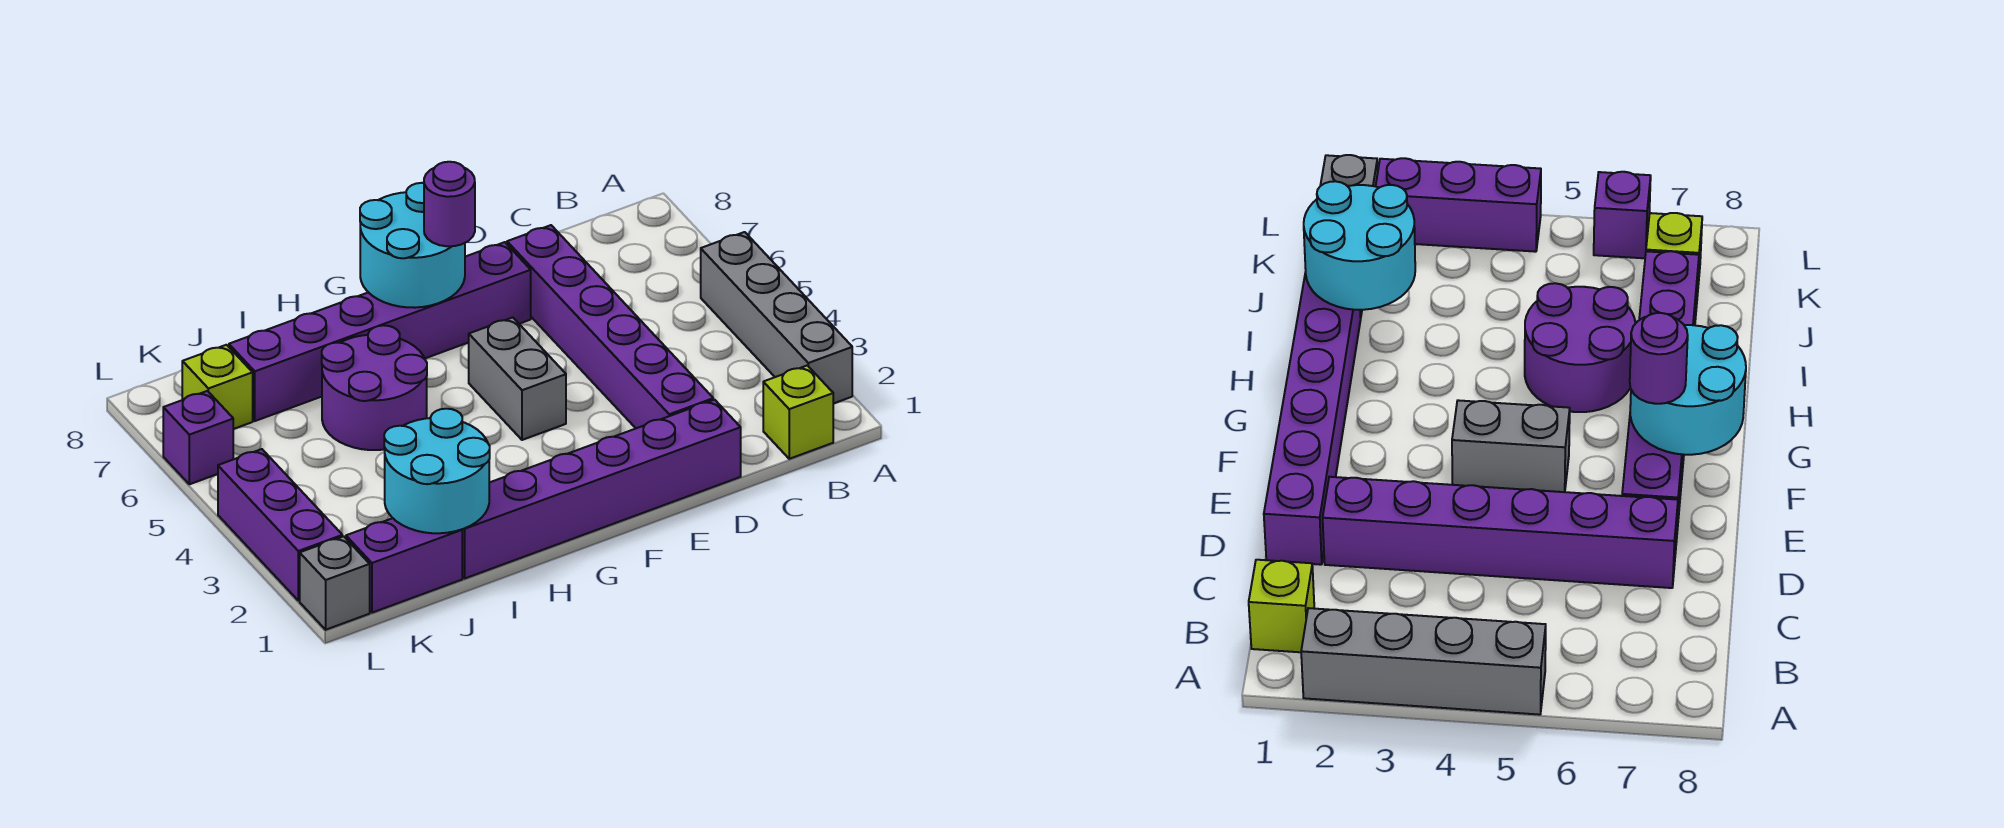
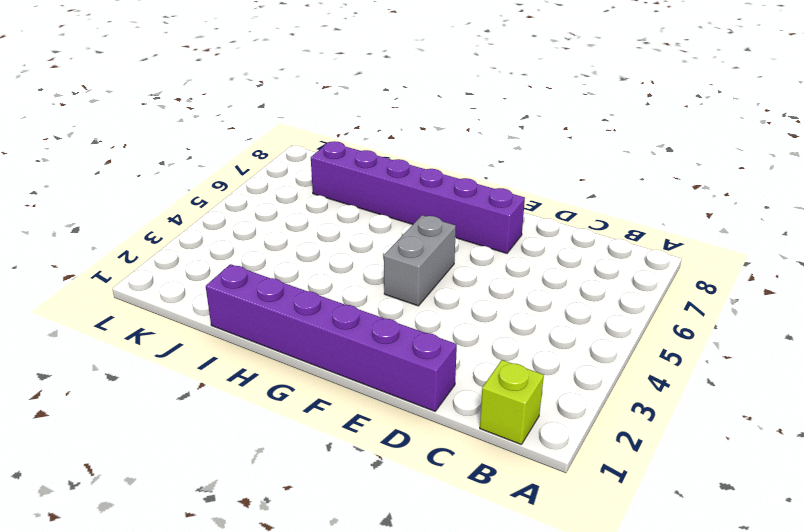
none -> grey 1x4 brick [701,232,852,404]
none -> purple 1x6 brick [507,225,713,428]
none -> purple 2x2 round brick [322,325,427,450]

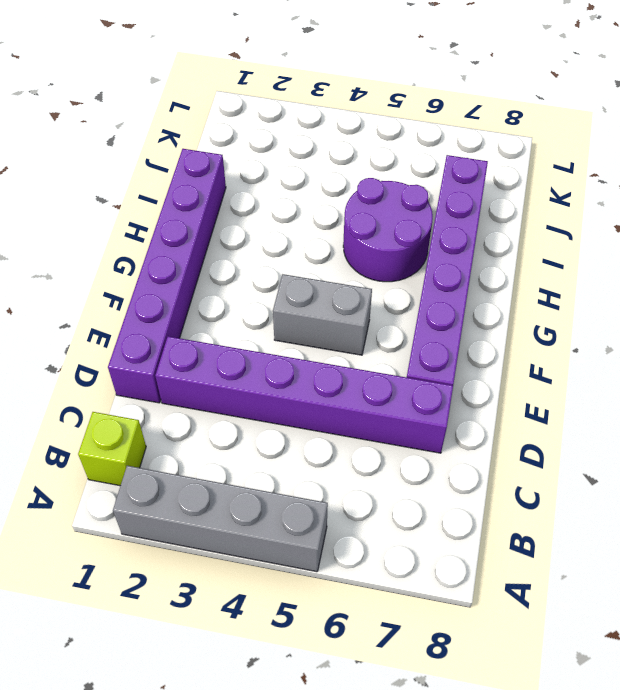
none -> purple 1x2 brick [346,518,462,613]
none -> lime 1x1 brick [182,345,253,429]
none -> grey 1x1 brick [300,536,370,630]

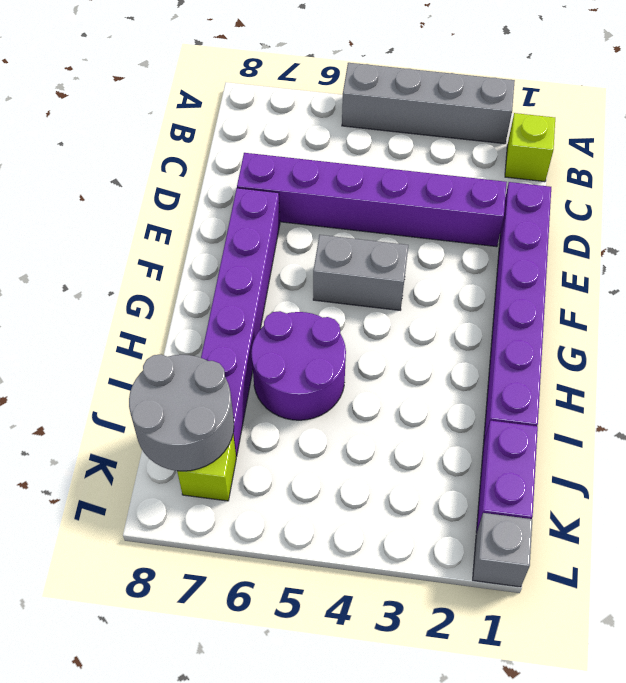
grey 2x2 round brick [129,354,234,471] -> none
none -> purple 1x3 brick [218,449,342,601]
none -> purple 1x1 brick [163,391,233,484]
none -> cyan 2x2 round brick [360,183,465,308]

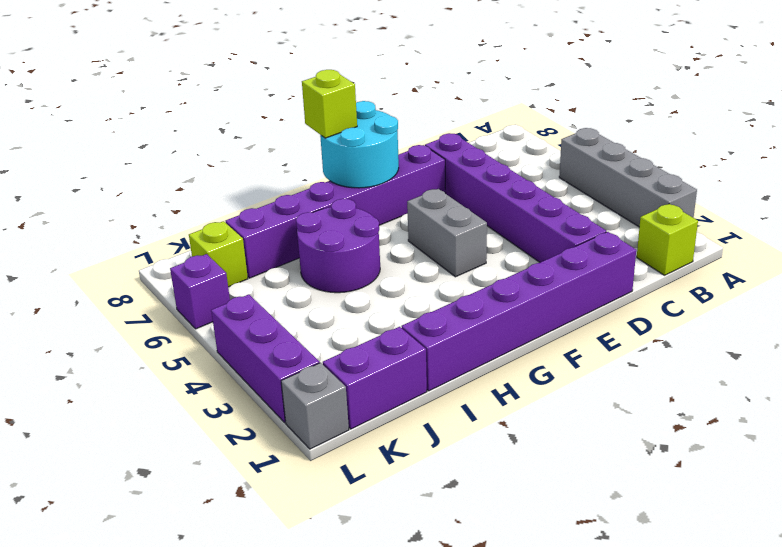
lime 1x1 brick [302,70,357,138] -> none
none -> cyan 2x2 round brick [384,409,490,533]
none -> purple 1x1 round brick [424,162,475,246]

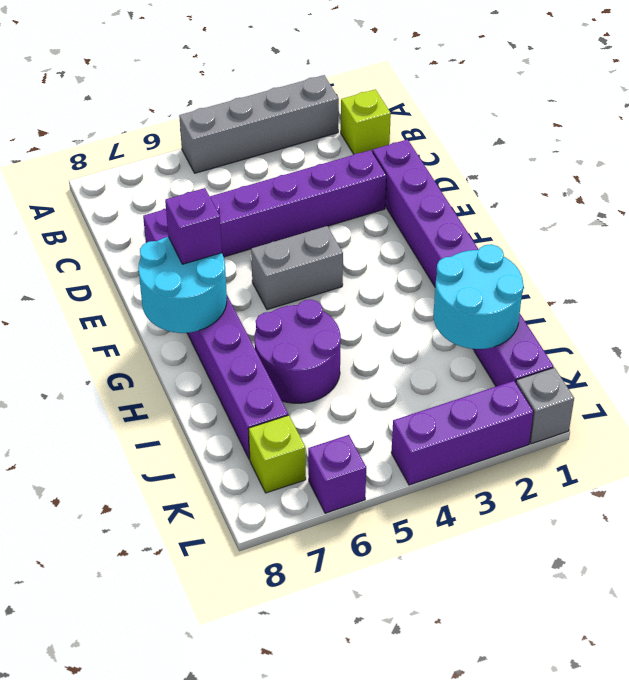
purple 1x1 brick [165,188,222,264] -> purple 1x1 round brick [424,162,475,246]

